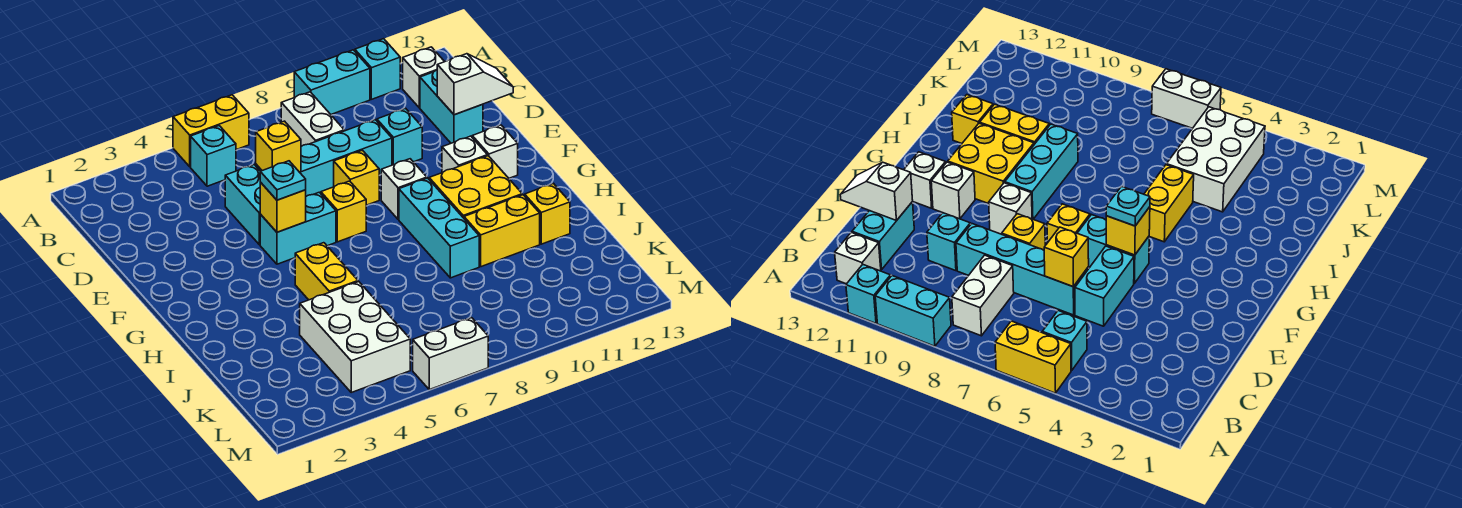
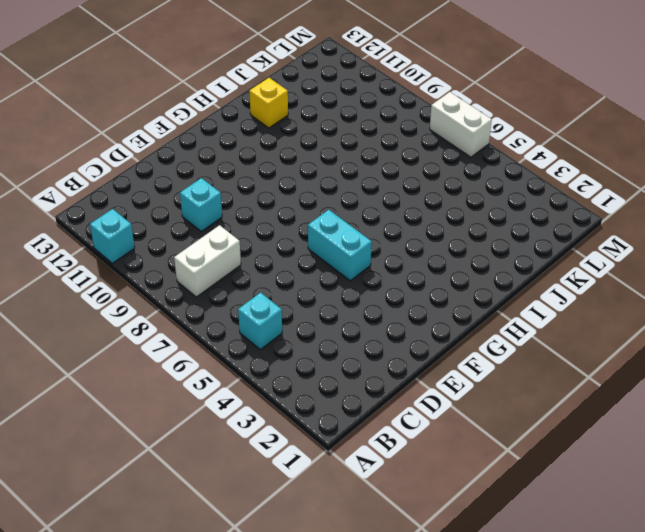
none -> yellow 1x2 brick [173,95,249,167]
none -> cyan 1x2 brick [294,50,370,114]
none -> white 1x1 brick [403,47,445,108]

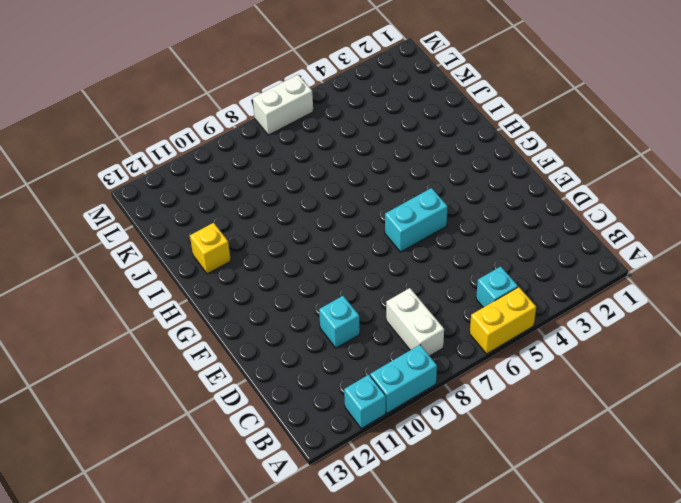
none -> white 1x1 brick [403,47,445,108]
none -> cyan 1x2 brick [420,70,483,143]
none -> cyan 1x2 brick [225,165,260,245]

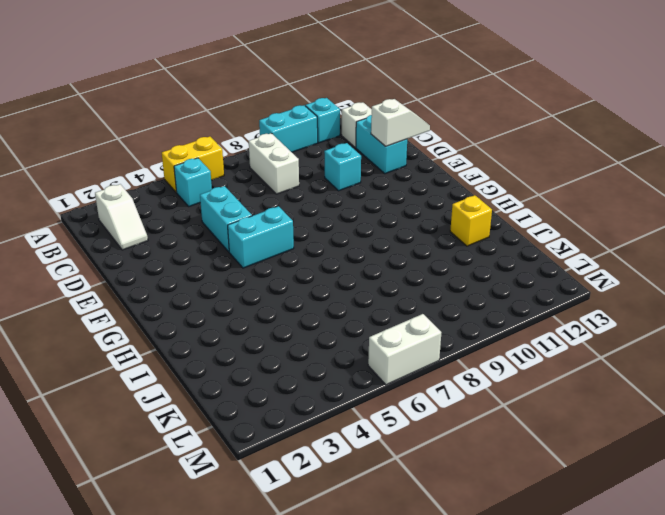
white 1x2 slope [95,184,148,250] -> none
none -> cyan 1x4 brick [256,120,392,196]
none -> yellow 1x1 brick [334,150,379,205]
none -> yellow 1x1 brick [321,181,366,242]

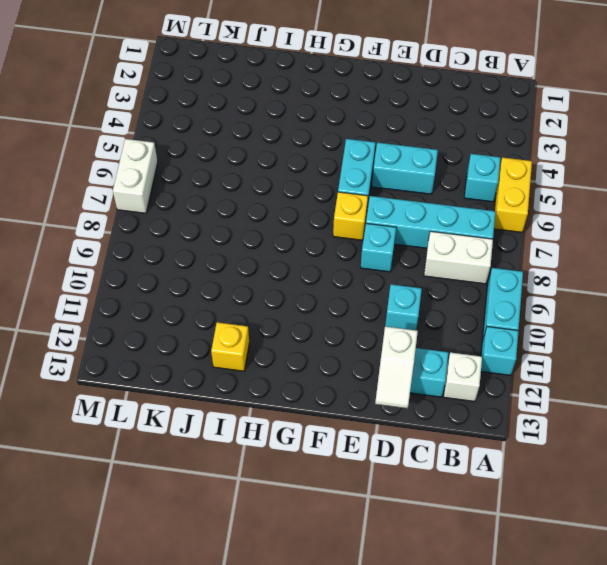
cyan 1x4 brick [366,196,495,248] -> cyan 1x4 brick turned to [256,120,392,196]
cyan 1x1 brick [361,223,396,272] -> yellow 1x1 brick [334,150,379,205]
none -> white 1x1 brick [381,159,427,219]
none -> white 1x1 brick [442,136,487,173]
none -> white 1x1 brick [472,125,518,178]

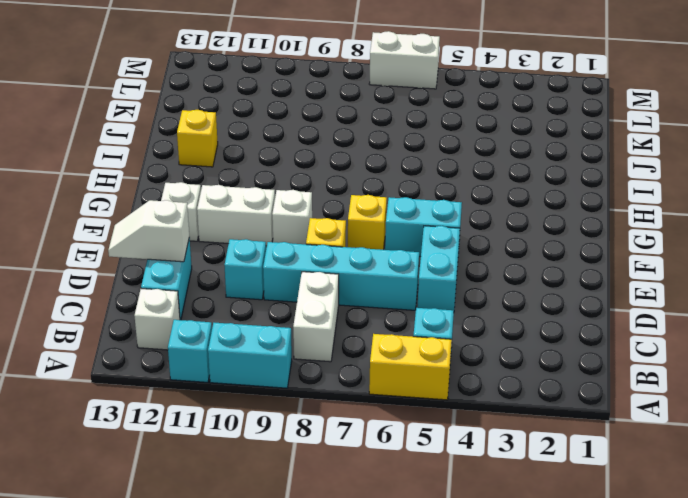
white 1x2 brick [197,185,275,246] -> white 1x1 brick [442,136,487,173]
none -> cyan 1x3 brick [399,178,479,278]
none -> yellow 2x2 brick [429,156,522,218]
none -> yellow 1x2 brick [295,243,358,300]

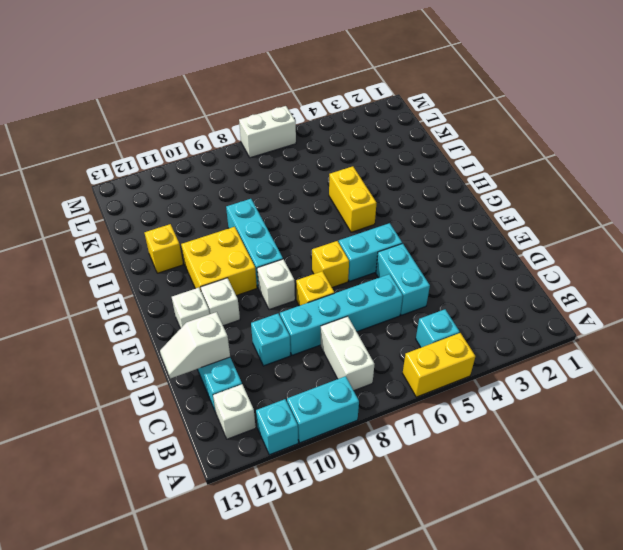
none -> yellow 1x2 brick [464,195,540,267]
none -> white 2x3 brick [300,282,410,392]
none -> yellow 1x1 brick [256,121,301,172]

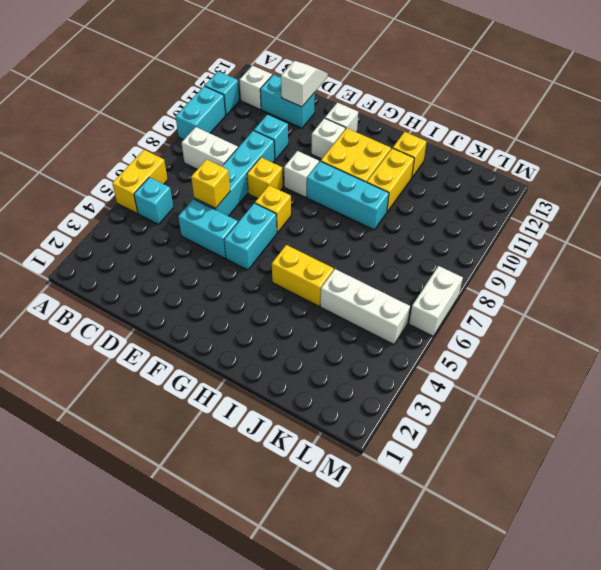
white 1x3 brick [320,269,410,344] -> white 2x3 brick [300,282,410,392]
none -> yellow 1x1 brick [260,182,306,232]
none -> cyan 1x1 plate [260,161,306,200]

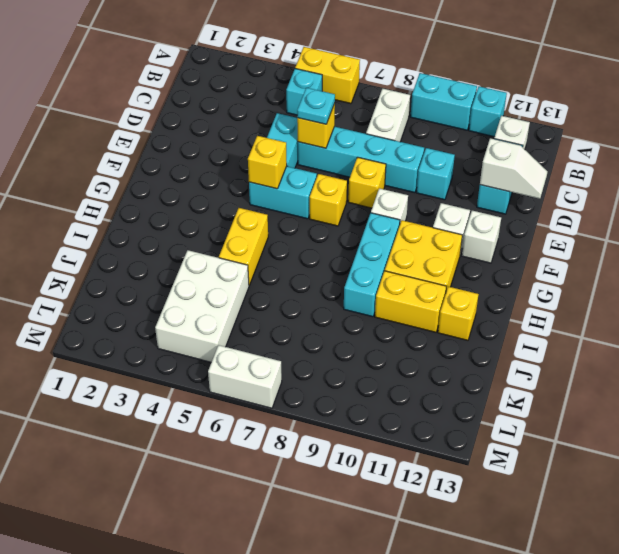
cyan 1x1 plate [297,88,335,124] -> cyan 1x1 plate moved to [260,161,306,200]

